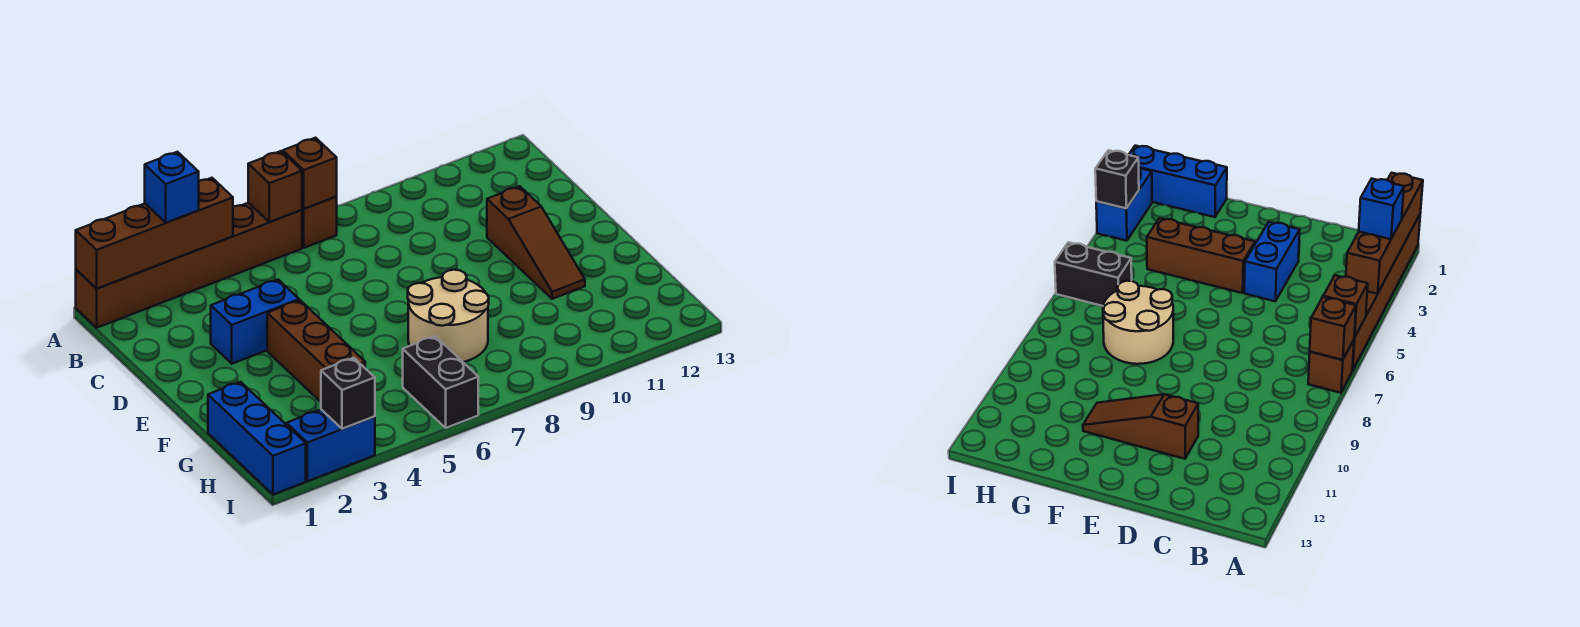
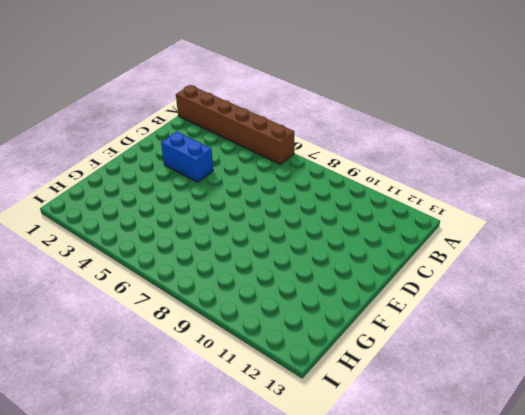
none -> brown 1x1 brick [302,197,337,248]
none -> brown 1x3 slope [487,186,585,299]
none -> brown 1x3 brick [267,300,365,402]

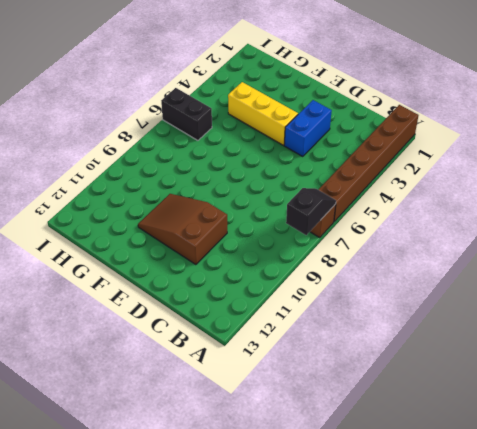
black 1x2 slope [286,188,336,235] -> brown 1x1 brick [283,138,337,209]
brown 2x3 slope [138,194,227,265] -> brown 1x3 slope [487,186,585,299]
yellow 1x3 brick [228,82,298,145] -> brown 1x3 brick [267,300,365,402]
none -> tan 2x2 round brick [408,270,489,362]
none -> blue 1x3 brick [208,382,306,495]
none -> blue 1x2 brick [287,410,375,481]

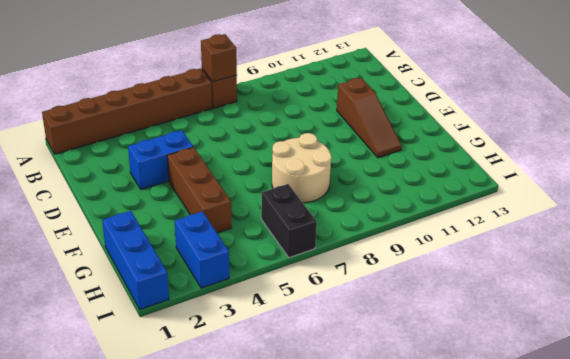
blue 1x2 brick [175,212,229,288] -> blue 1x2 brick turned to [287,410,375,481]
none -> brown 1x4 brick [76,178,233,289]
none -> brown 1x1 brick [248,151,302,222]
none -> black 1x1 brick [321,358,375,429]

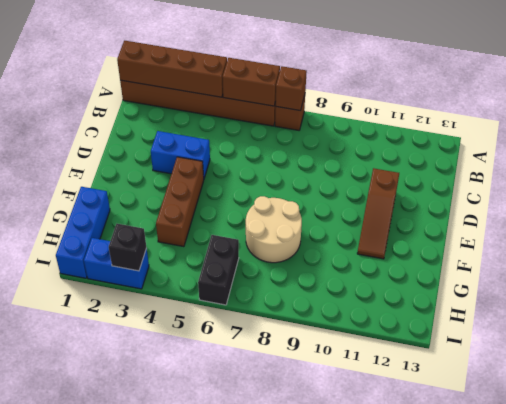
brown 1x2 brick [222,58,280,106] -> brown 1x1 brick [248,151,302,222]
none -> blue 1x1 brick [145,152,199,223]

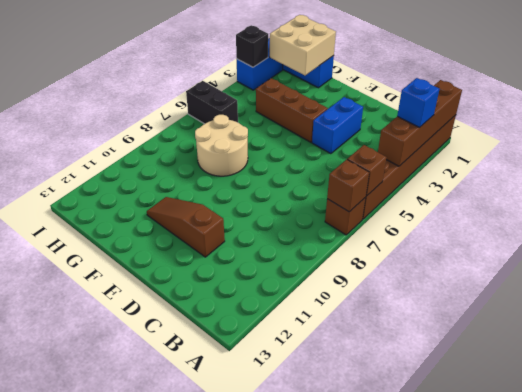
tan 2x2 brick [270,15,336,75] -> none

